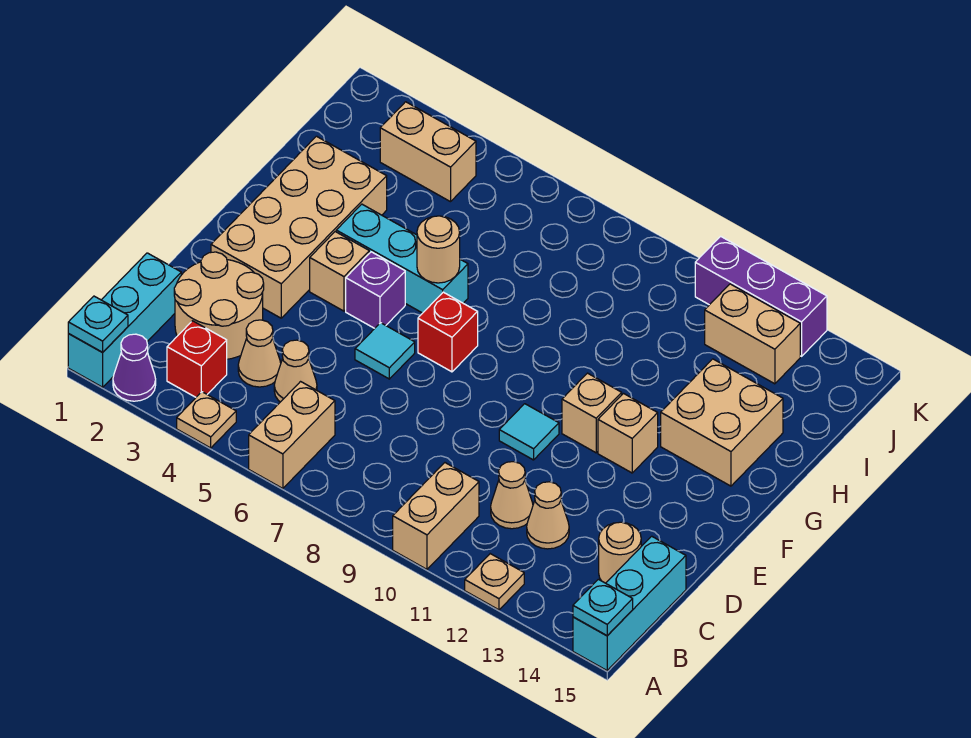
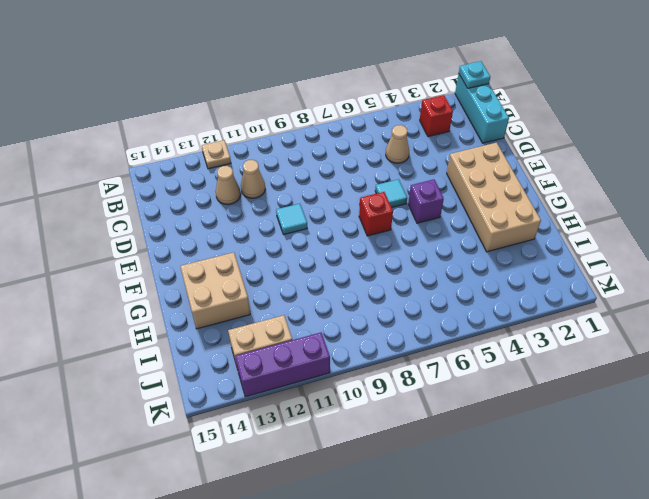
none -> purple 1x1 cone [113,334,156,401]
none -> tan 1x1 plate [177,392,236,448]
none -> tan 1x2 brick [249,382,335,488]
none -> tan 1x2 brick [393,463,479,569]

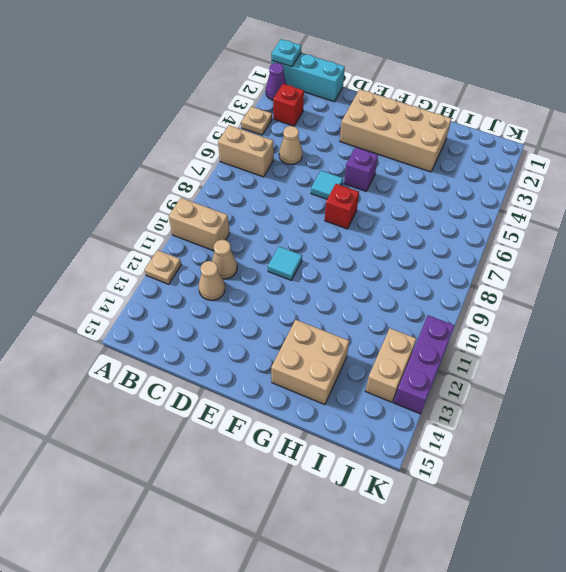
none -> cyan 1x3 brick [573,536,686,670]
none -> tan 2x2 round brick [174,252,264,359]
none -> tan 1x1 cone [238,320,281,387]
none -> tan 1x1 round brick [599,522,641,583]

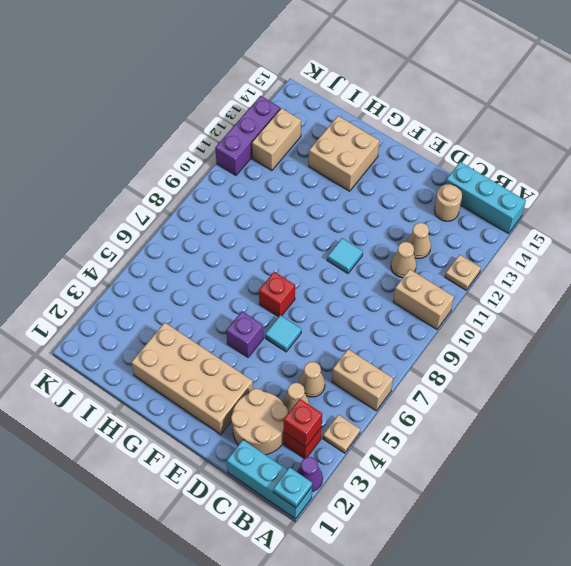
red 1x1 brick [284,399,322,447] -> none
none -> tan 1x1 brick [310,232,369,311]
none -> tan 1x1 brick [562,373,622,453]
none -> tan 1x1 brick [598,394,658,473]
none -> cyan 1x3 brick [336,204,468,313]

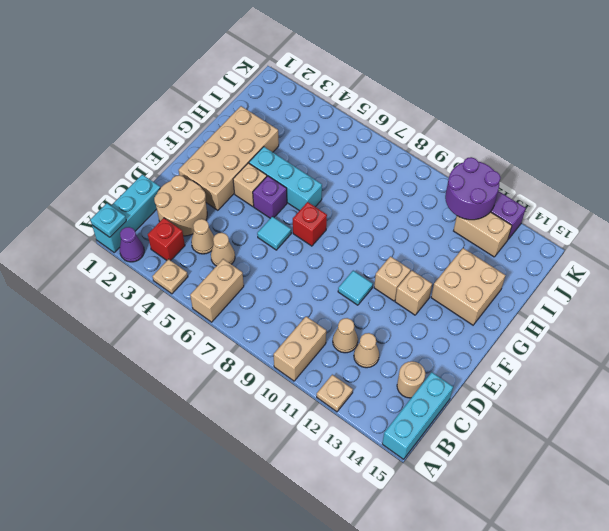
purple 2x2 round brick [445,157,500,220] -> none
none -> tan 1x2 brick [380,102,476,202]
none -> cyan 1x1 plate [573,579,633,636]
none -> tan 1x1 round brick [417,216,460,283]

